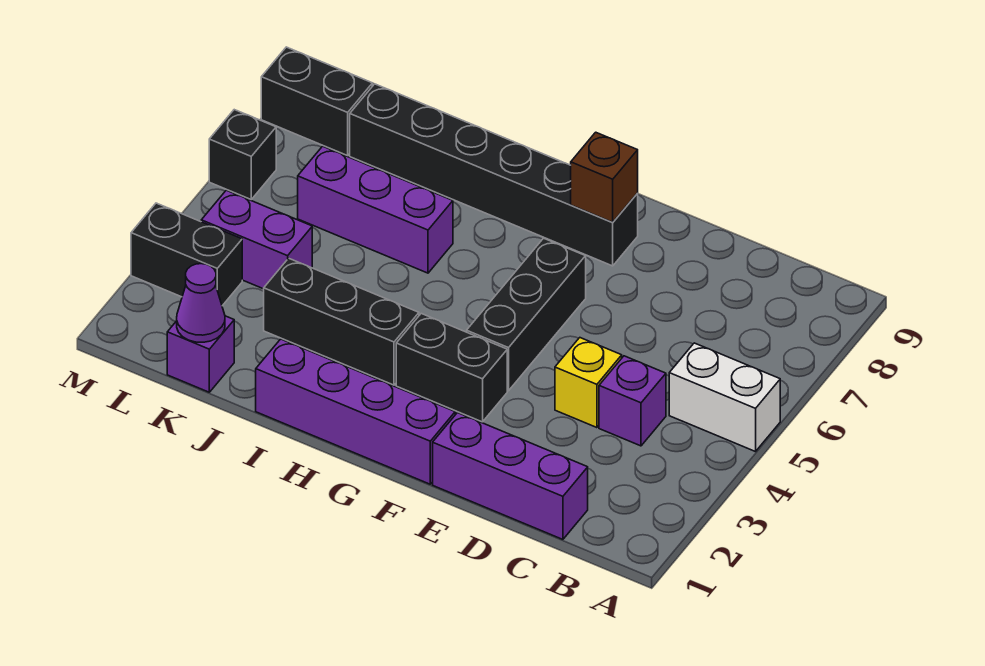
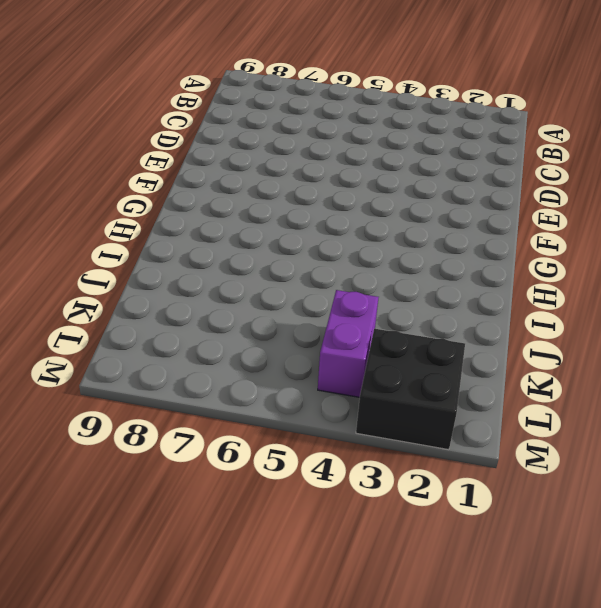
black 2x2 brick [356,329,465,450] -> black 1x2 brick [131,203,242,306]
none -> white 1x2 brick [669,343,780,452]
none -> purple 1x3 brick [433,413,588,539]
none -> purple 1x1 brick [599,356,666,446]

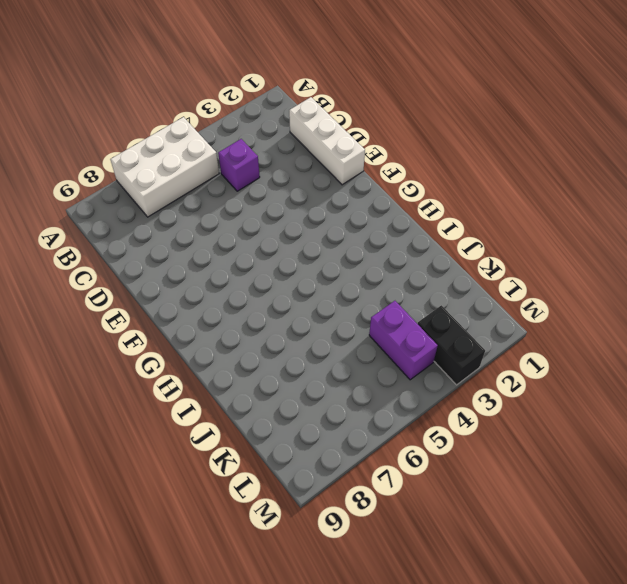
white 2x3 brick [110,117,219,217] -> white 1x2 brick [669,343,780,452]
white 1x3 brick [289,97,365,185] -> purple 1x3 brick [433,413,588,539]
none -> yellow 1x1 brick [555,338,622,428]
none -> purple 1x4 brick [256,339,455,484]
none -> black 1x2 brick [396,314,507,422]

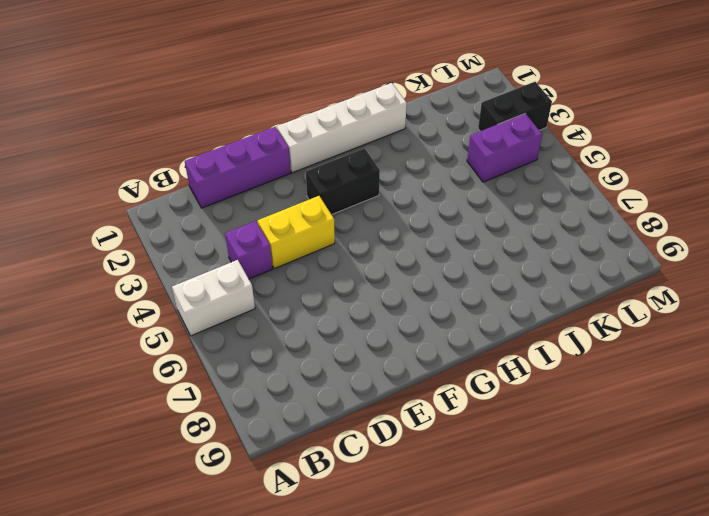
yellow 1x2 brick [258,196,335,269] -> yellow 1x1 brick [555,338,622,428]
white 1x4 brick [277,83,407,173] -> purple 1x4 brick [256,339,455,484]
none -> black 1x3 brick [467,238,586,391]
none -> black 1x6 brick [350,84,638,266]
none -> black 1x3 brick [264,258,419,385]

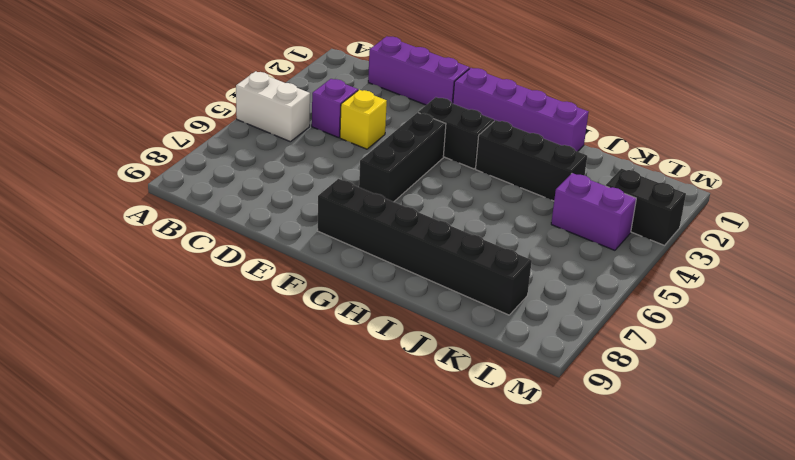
none -> purple 1x3 brick [298,146,453,273]
none -> purple 1x1 brick [167,316,234,392]
none -> black 1x2 brick [261,47,372,156]

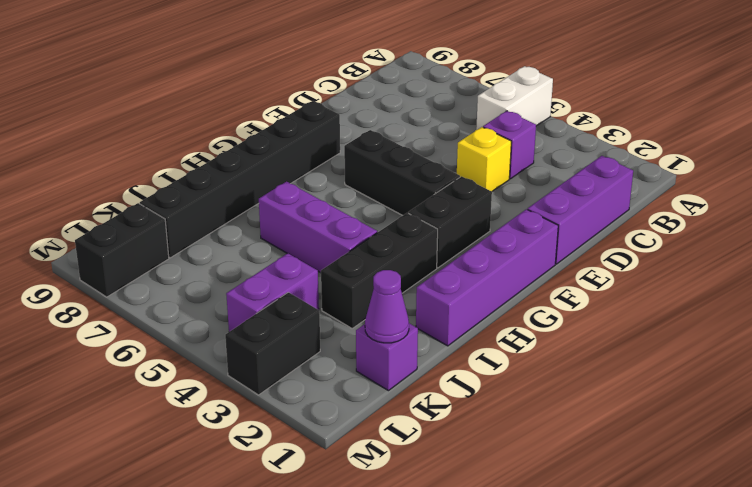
purple 1x3 brick [259,181,377,273] -> purple 1x3 brick turned to [298,146,453,273]
none -> black 1x1 brick [209,110,276,199]
none -> brown 1x1 brick [571,132,638,222]

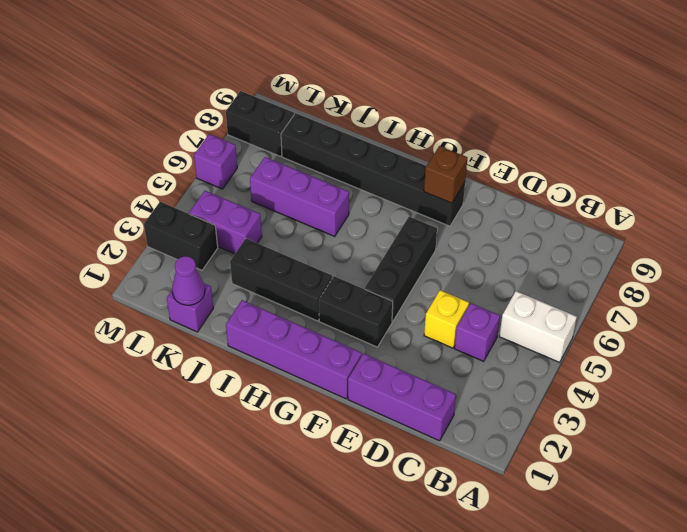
purple 1x1 brick [194,134,237,189] -> black 1x1 brick [209,110,276,199]

